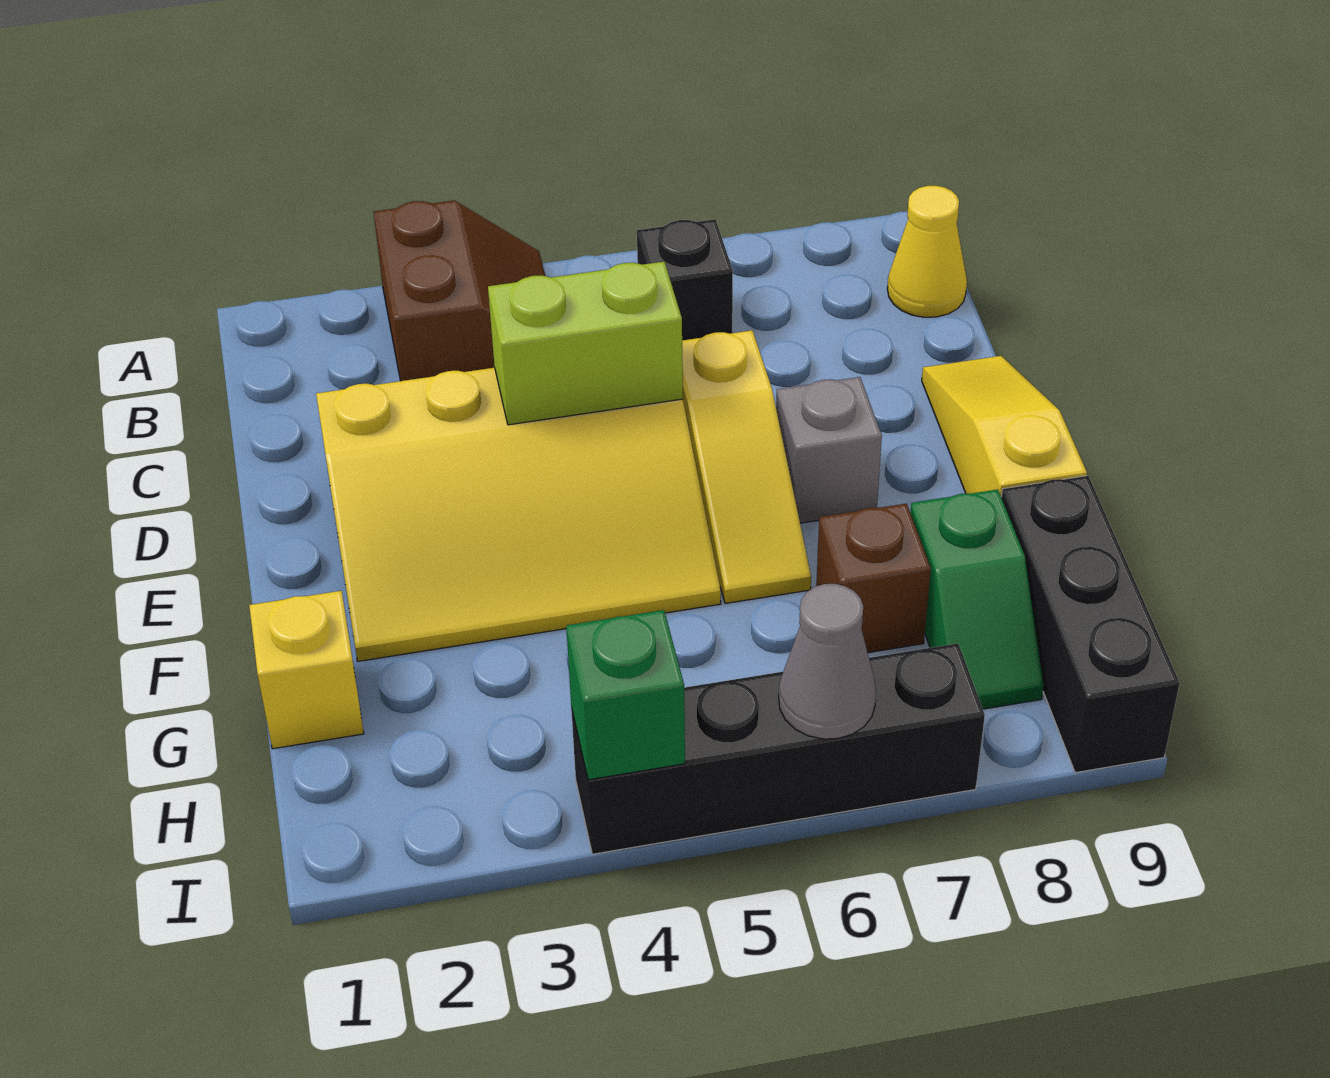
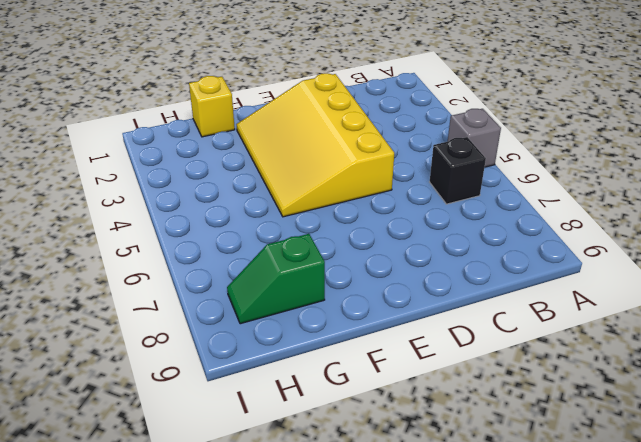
grey 1x1 brick [448,109,501,167] -> grey 1x1 brick moved to [776,377,882,523]
none -> brown 2x2 slope [374,200,545,381]
none -> yellow 1x1 cone [887,186,967,317]
none -> yellow 1x3 slope [682,330,811,604]

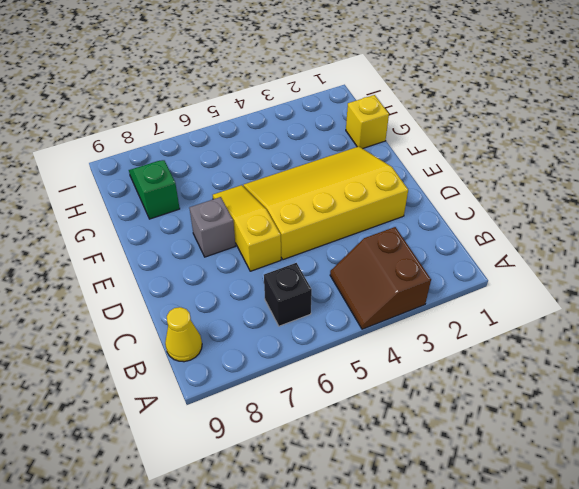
none -> yellow 1x3 slope [922,356,1087,496]
none -> brown 1x1 brick [816,504,931,653]
none -> black 1x3 brick [1001,476,1180,773]

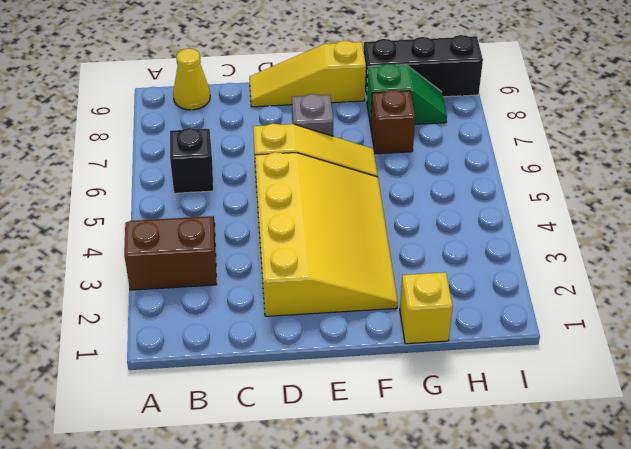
none -> black 1x4 brick [571,643,985,854]
none -> lime 1x2 brick [488,262,683,425]
none -> green 1x1 brick [566,610,685,780]

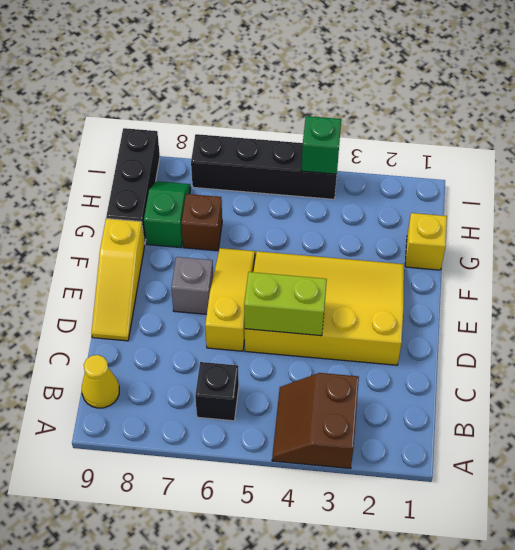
none -> grey 1x1 cone [779,584,876,739]

